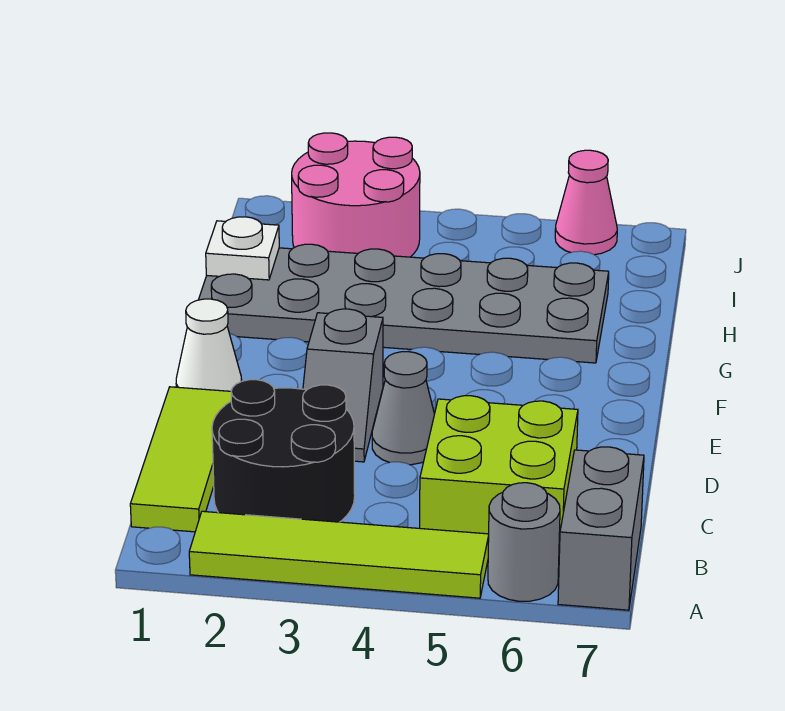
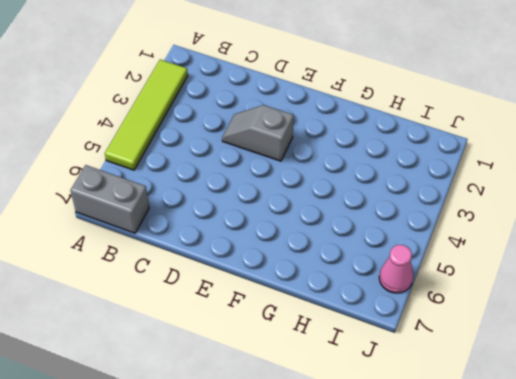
none -> grey 1x1 round brick [488,483,560,601]
none -> lime 1x3 tile [130,387,231,532]
none -> black 2x2 round brick [212,380,355,522]

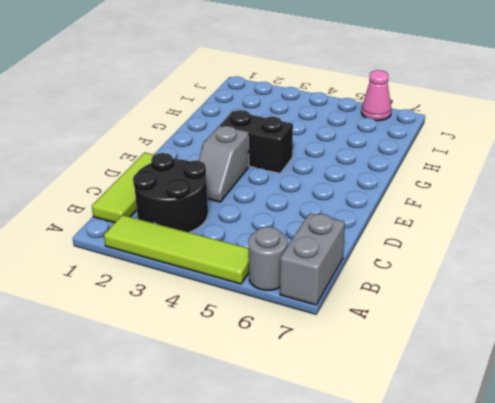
black 1x2 brick [219,110,293,173] -> none
none -> lime 2x2 brick [420,396,578,553]
none -> grey 1x1 cone [372,352,434,465]
none -> white 1x1 cone [176,299,242,391]

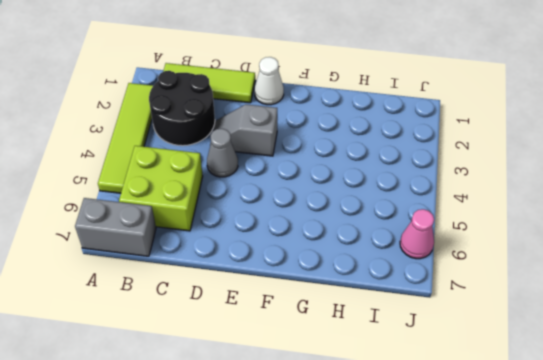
none -> grey 1x1 round brick [488,483,560,601]
none -> grey 2x6 plate [199,244,609,363]
none -> pink 2x2 round brick [292,133,420,257]

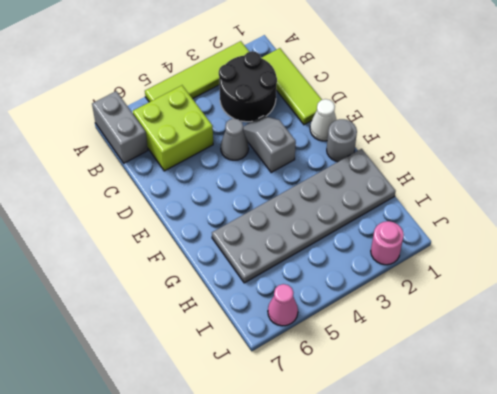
grey 1x1 round brick [327,119,357,162] -> grey 1x1 round brick moved to [488,483,560,601]
pink 1x1 round brick [371,221,404,265] -> pink 2x2 round brick [292,133,420,257]
none -> white 1x1 plate [206,217,279,280]

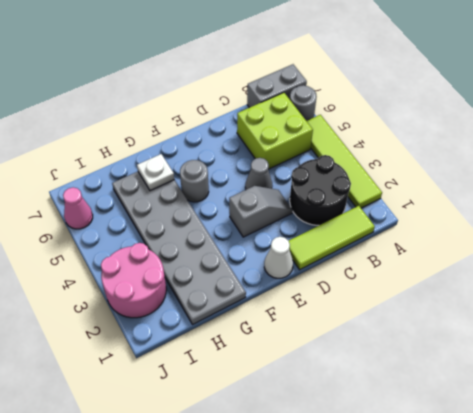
grey 1x1 round brick [180,160,209,202] -> none
white 1x1 plate [137,154,174,191] -> white 1x1 plate moved to [206,217,279,280]

